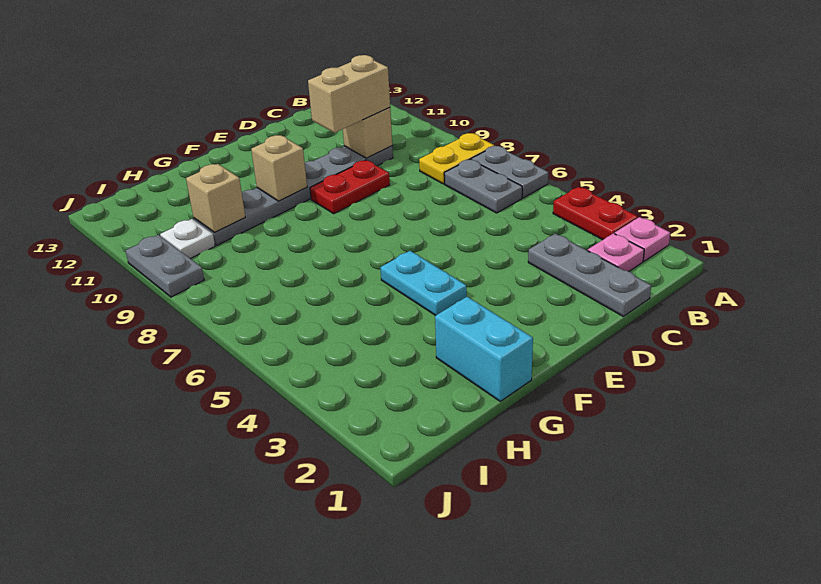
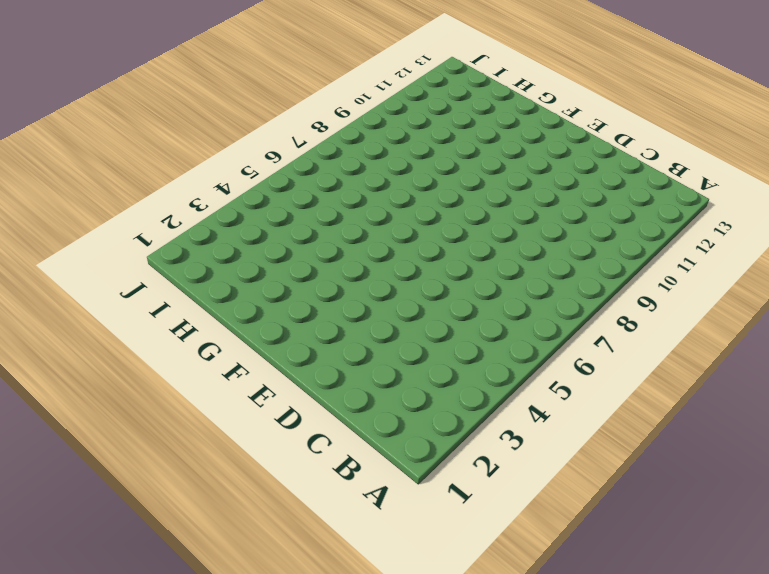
none -> pink 1x1 plate [615,217,670,261]
none -> red 1x2 plate [553,187,638,240]
none -> grey 1x2 plate [471,146,548,198]

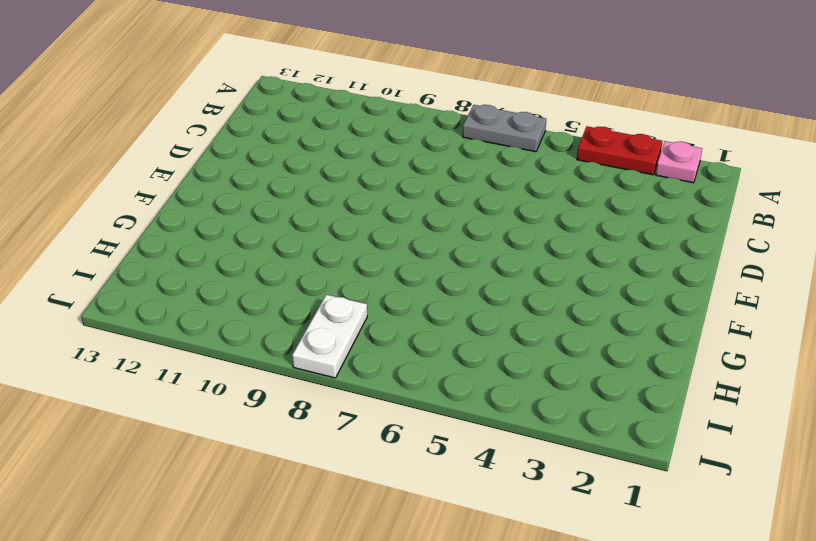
white 1x2 plate [292,295,367,378] -> none
none -> yellow 1x2 plate [419,133,494,184]
none -> pink 1x1 plate [588,233,644,271]
none -> grey 1x2 plate [444,160,522,213]

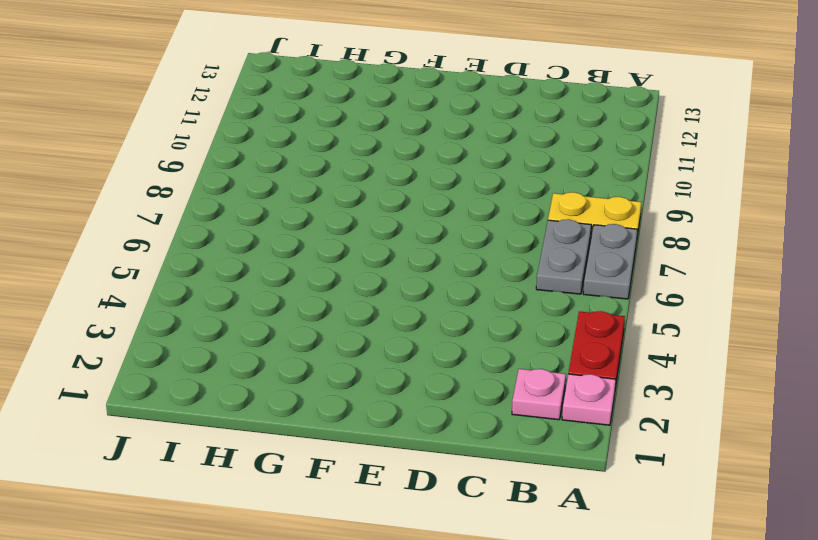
none -> grey 1x3 plate [528,234,651,316]
none -> grey 1x6 plate [194,146,393,245]
none -> red 1x2 plate [310,160,390,214]

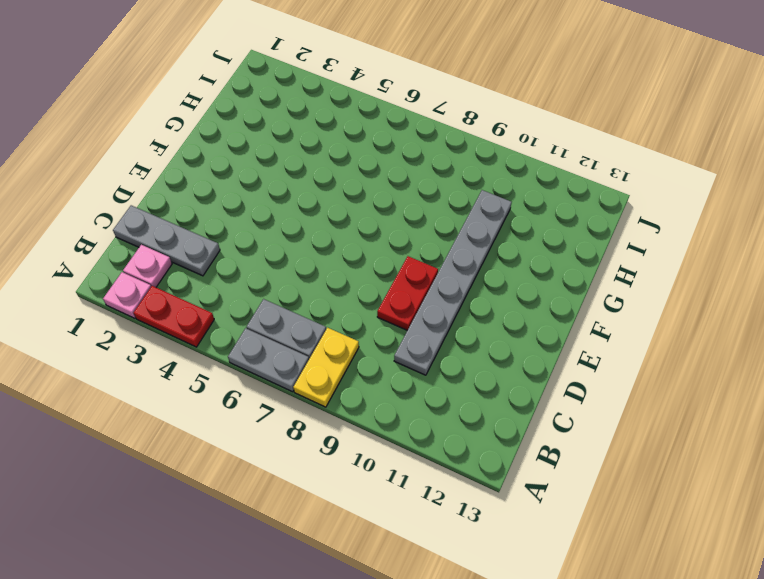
none -> cyan 1x2 plate [380,251,467,315]
none -> cyan 1x2 brick [435,297,533,401]
none -> white 1x1 plate [160,219,215,259]

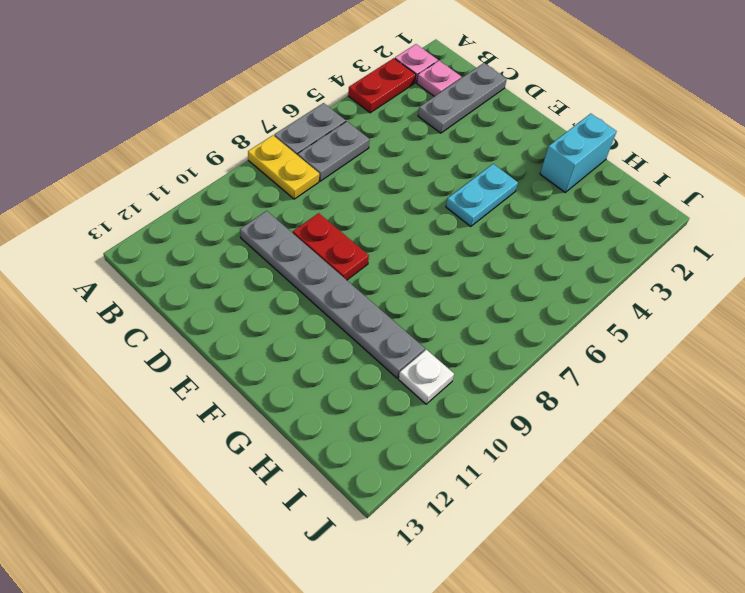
none -> grey 1x2 plate [126,235,204,297]
none -> tan 1x1 brick [343,108,392,158]
none -> tan 1x1 brick [251,135,307,201]

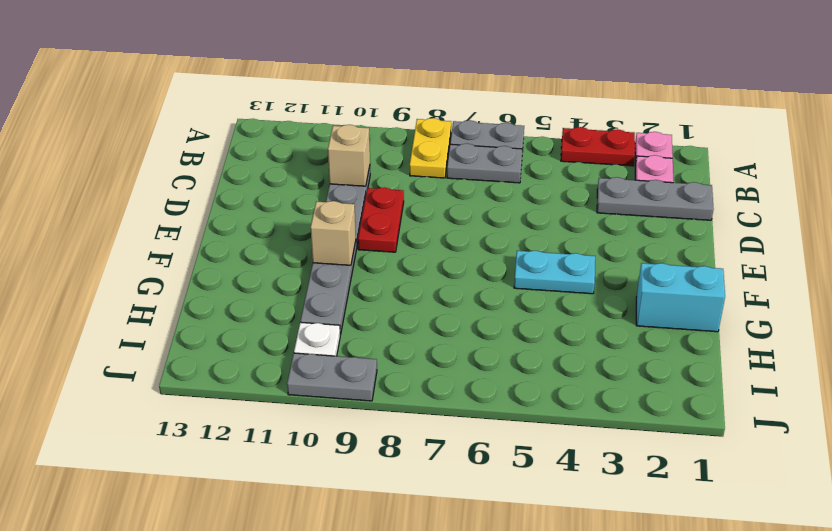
none -> tan 1x1 brick [186,164,245,233]
none -> tan 1x2 brick [308,55,390,133]

